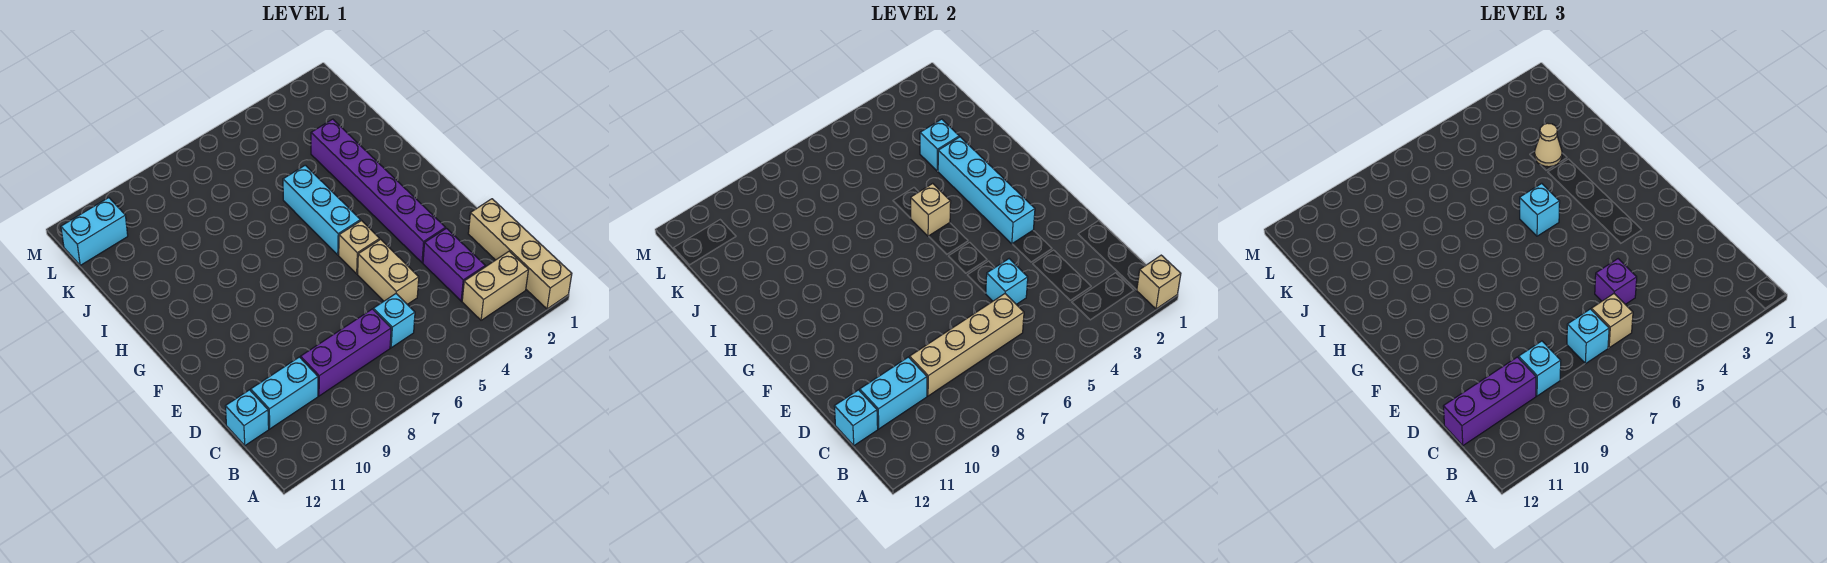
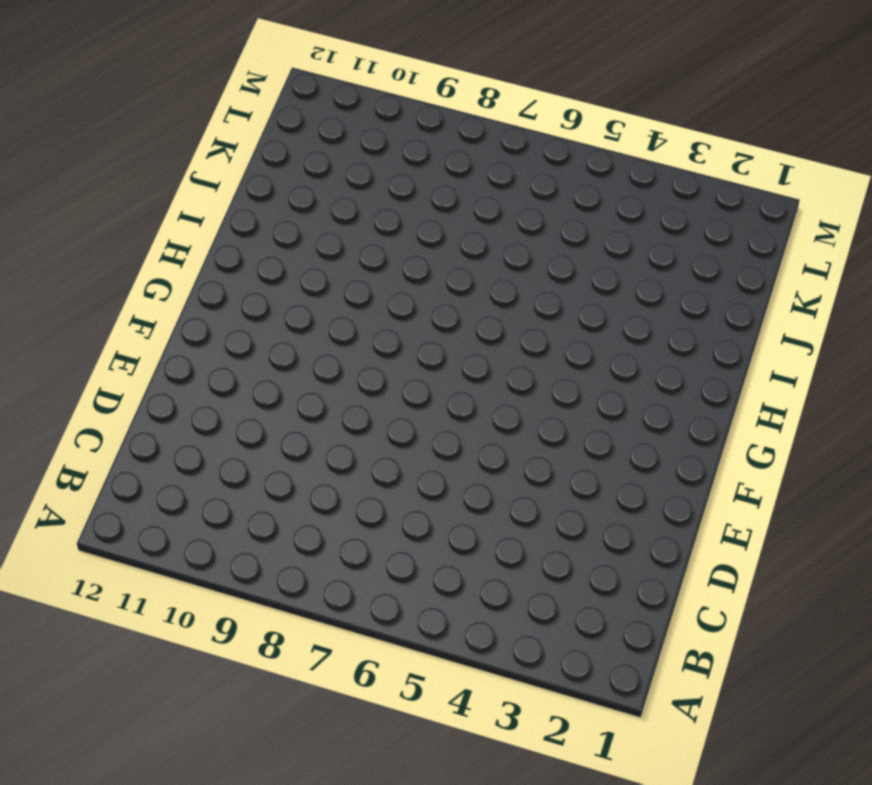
none -> tan 1x4 brick [468,199,572,309]
none -> tan 1x2 brick [462,251,528,320]
none -> purple 1x2 brick [423,228,485,301]

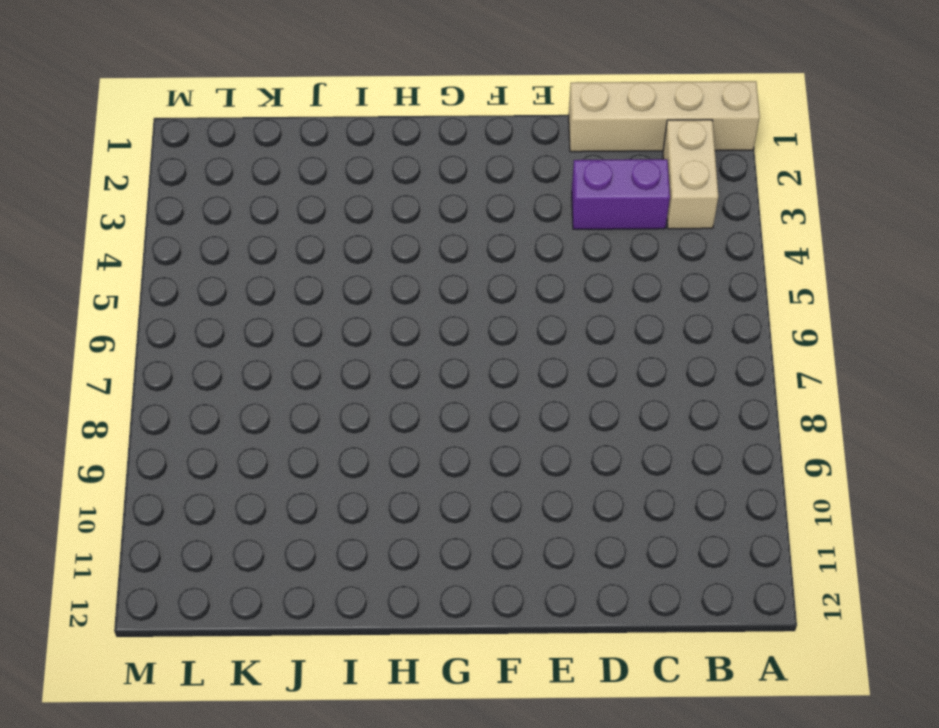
none -> cyan 1x1 brick [373,294,415,348]
none -> purple 1x3 brick [301,309,391,396]
none -> cyan 1x2 brick [251,357,318,429]

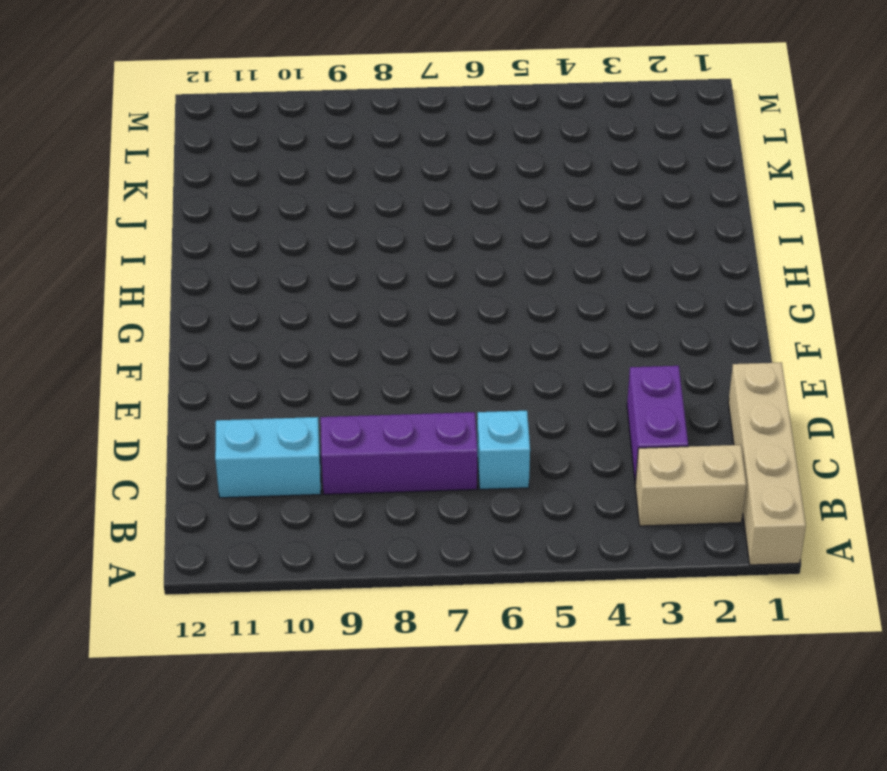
none -> cyan 1x1 brick [225,390,269,446]
none -> tan 1x2 brick [358,239,419,304]
none -> purple 1x6 brick [311,119,445,263]

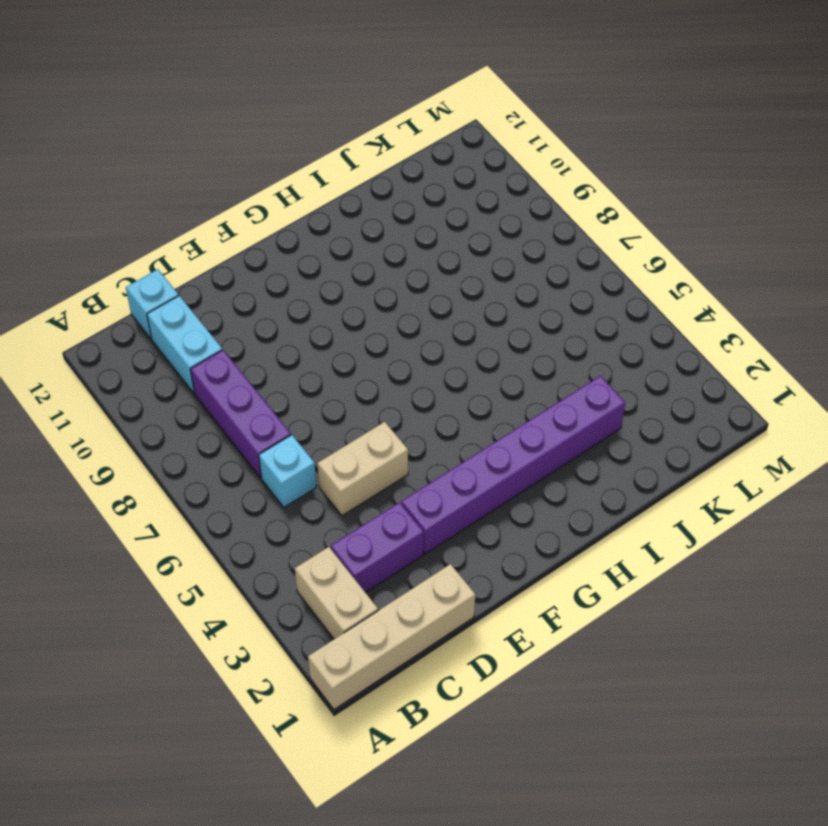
none -> tan 1x1 brick [339,221,380,274]
none -> cyan 1x3 brick [283,165,360,255]
none -> cyan 1x2 brick [61,198,128,265]

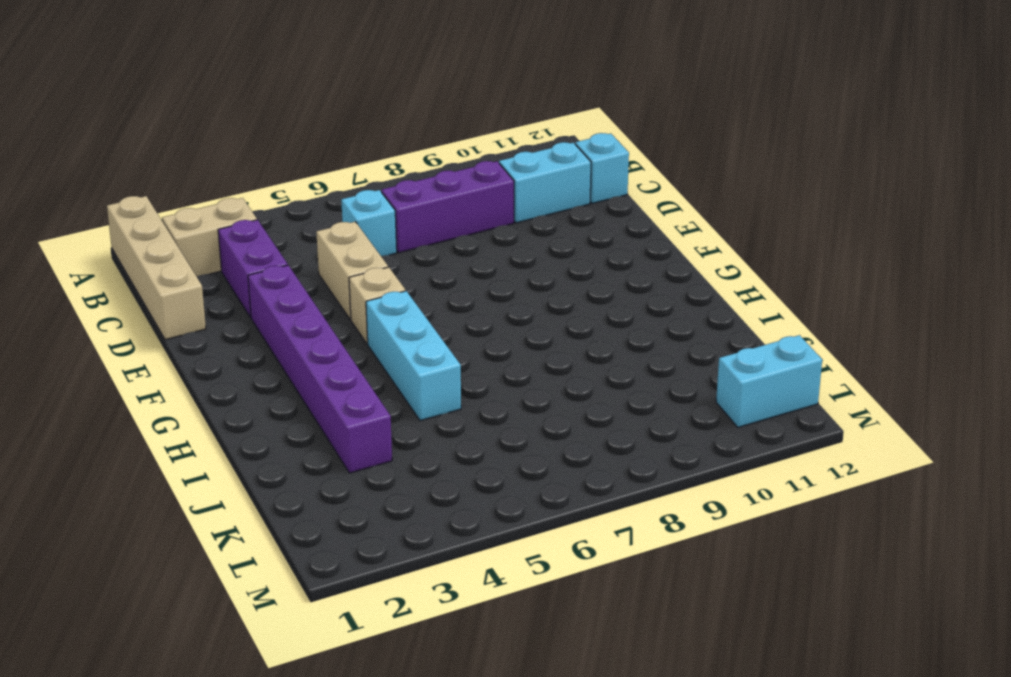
none -> tan 1x1 brick [1137,255,1181,309]
none -> tan 1x4 brick [910,294,1024,396]
none -> cyan 1x2 brick [860,357,927,429]

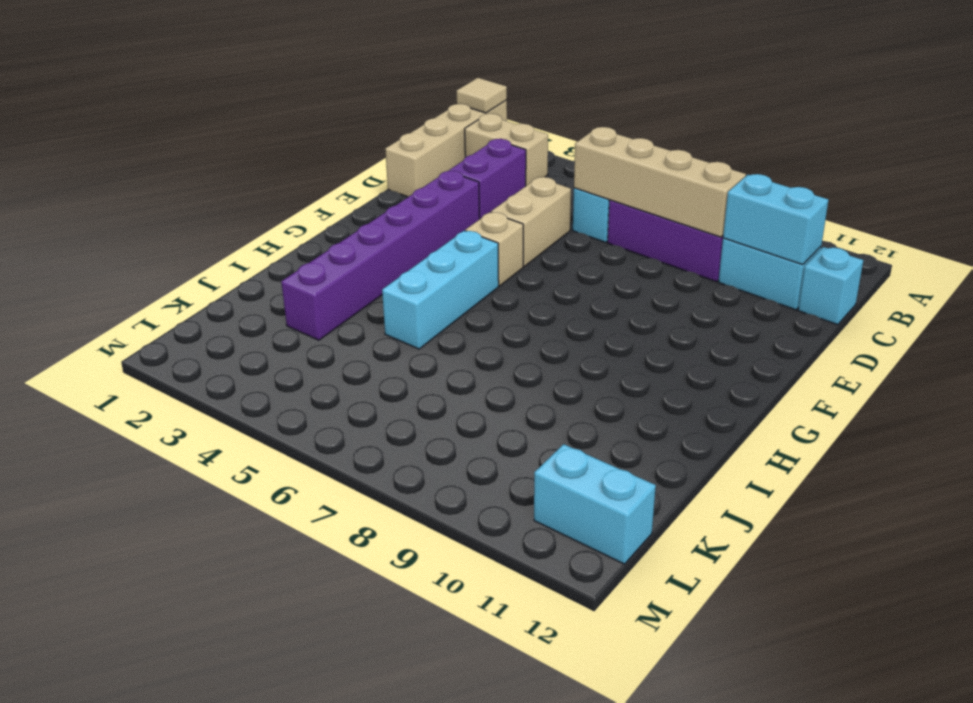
tan 1x1 tile [457,78,507,113] -> tan 1x1 brick [1137,255,1181,309]
none -> cyan 1x1 brick [834,390,878,446]
none -> cyan 1x1 brick [986,259,1028,304]
none -> cyan 1x4 brick [938,137,1035,244]

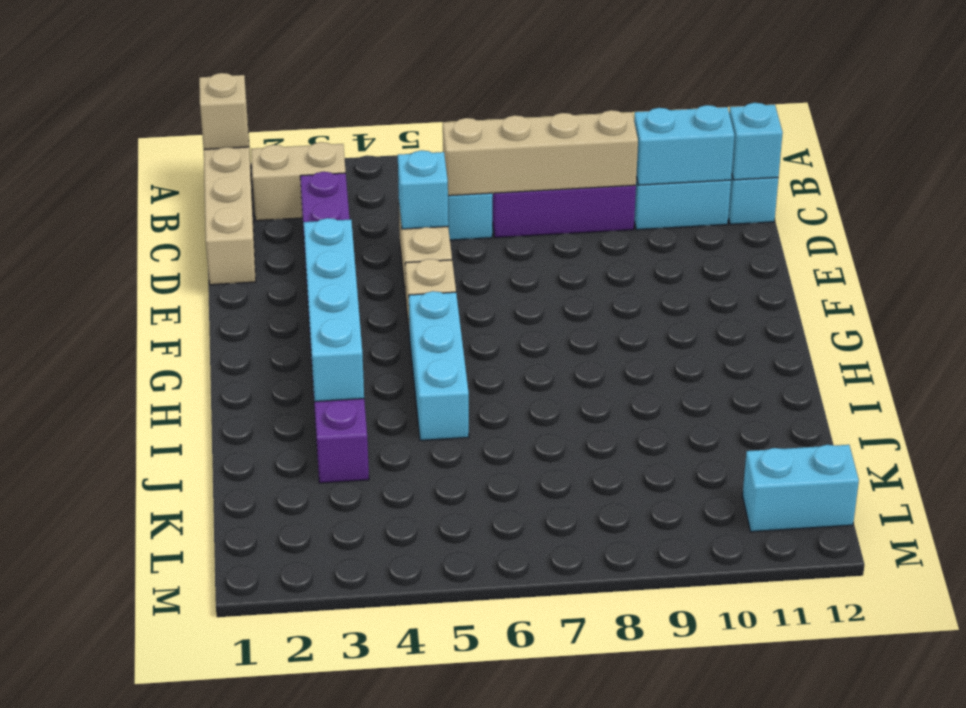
none -> tan 1x1 brick [911,183,951,236]
none -> cyan 1x1 brick [920,119,959,171]
none -> tan 1x1 brick [1591,294,1633,348]

